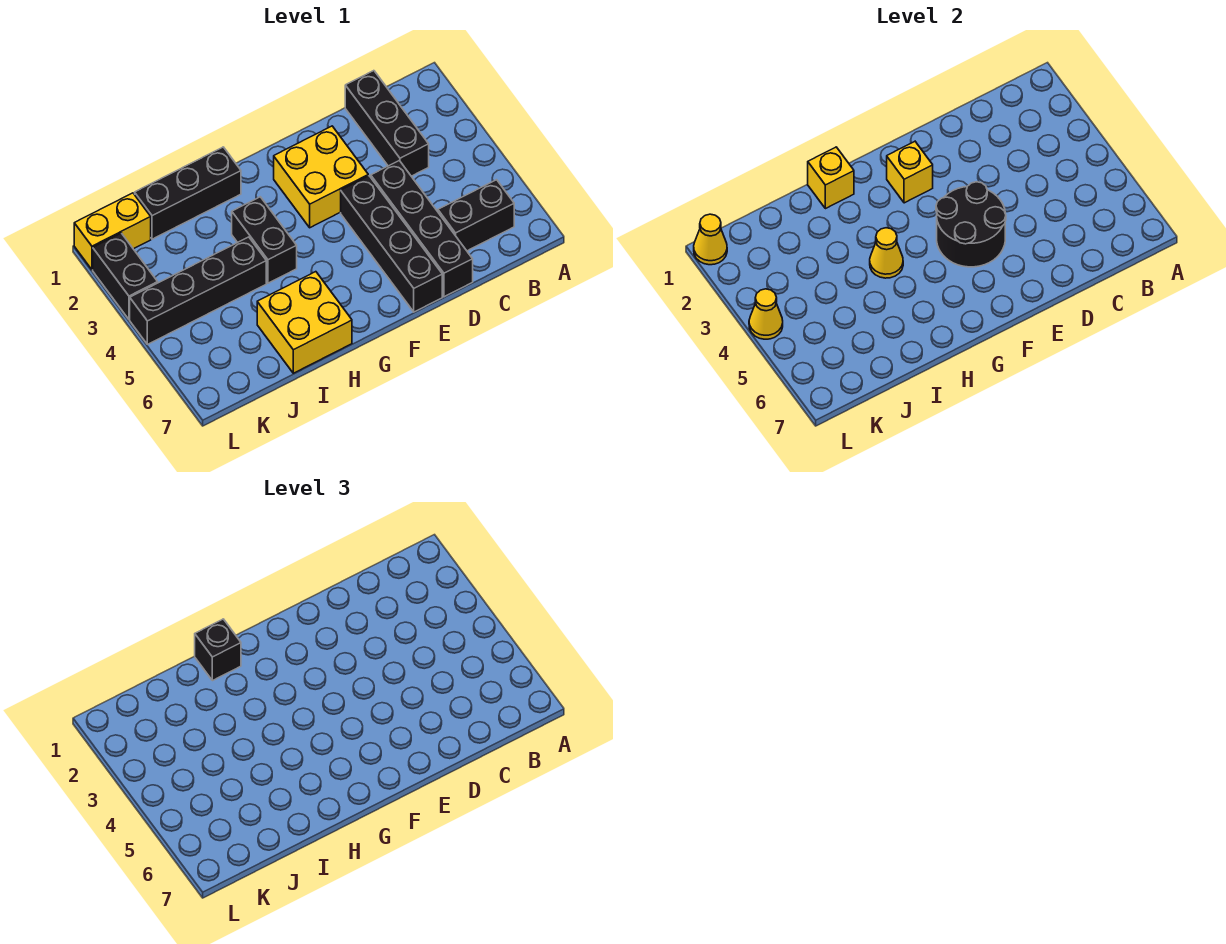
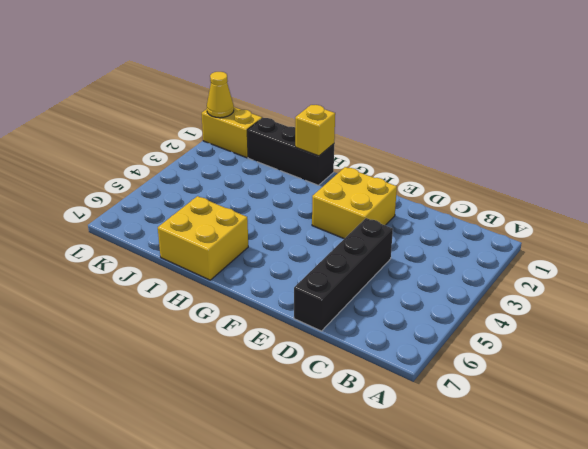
none -> black 1x2 brick [438,180,514,251]
none -> black 1x3 brick [345,71,429,176]
none -> black 1x4 brick [341,176,442,312]

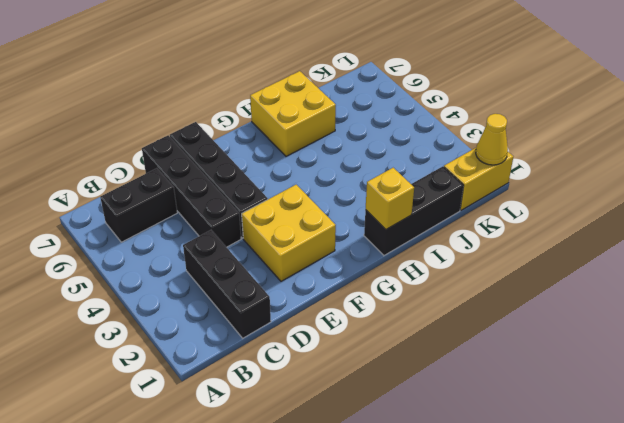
none -> black 1x2 brick [232,197,297,283]
none -> black 1x4 brick [130,237,266,344]
none -> black 1x2 brick [93,233,158,319]

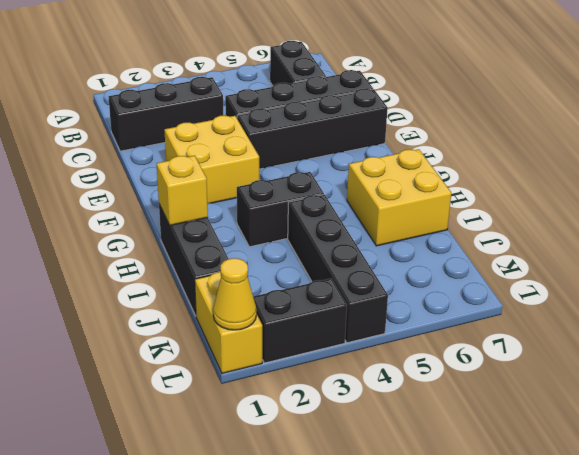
none -> black 2x2 round brick [936,182,1006,267]
none -> yellow 1x1 brick [887,142,933,203]
none -> yellow 1x1 cone [870,228,903,278]

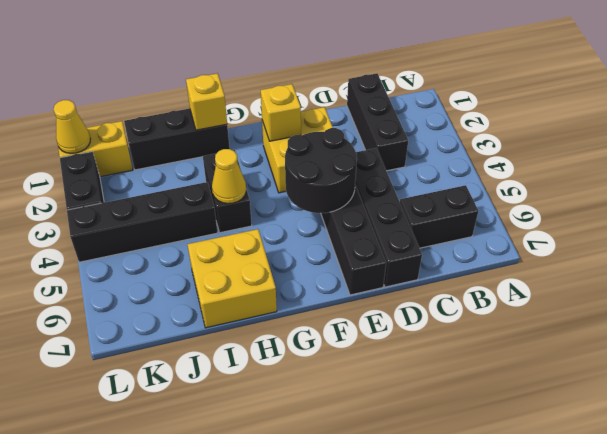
none -> yellow 1x1 cone [749,289,783,339]
none -> black 1x1 brick [195,619,241,681]

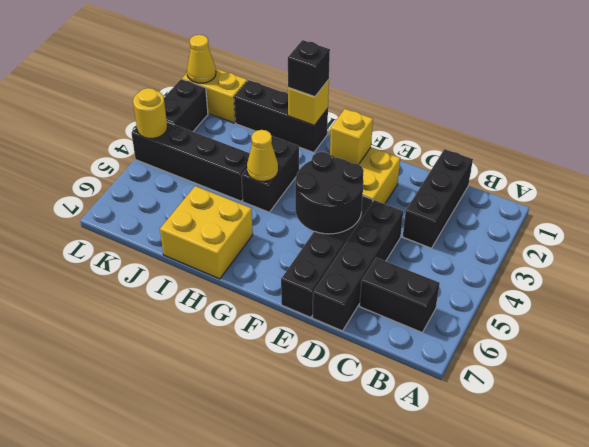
yellow 1x1 round brick [133,88,167,138] -> yellow 1x1 cone [749,289,783,339]

